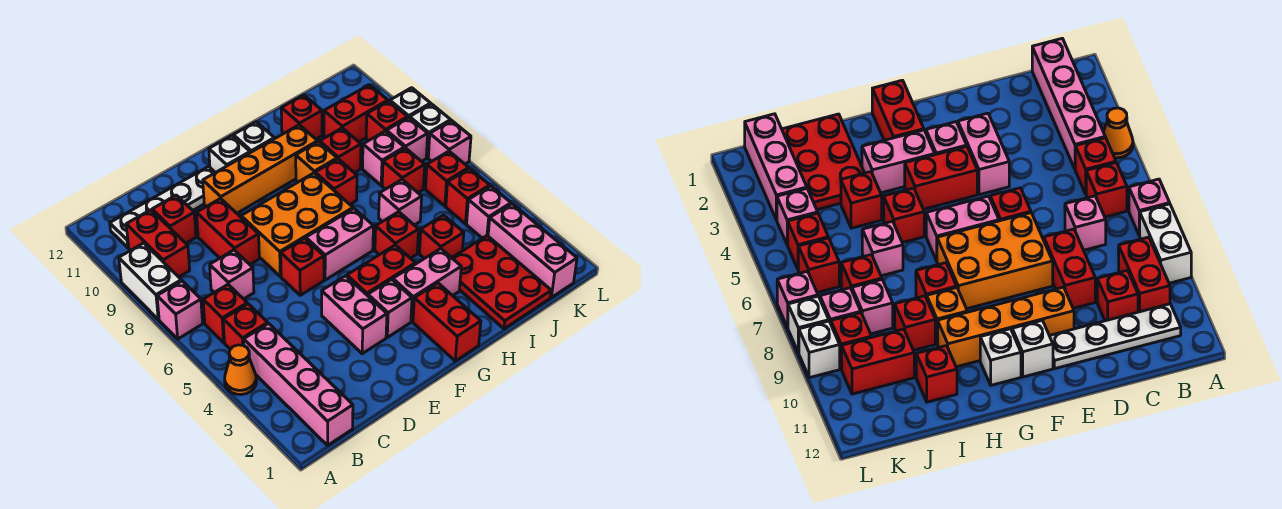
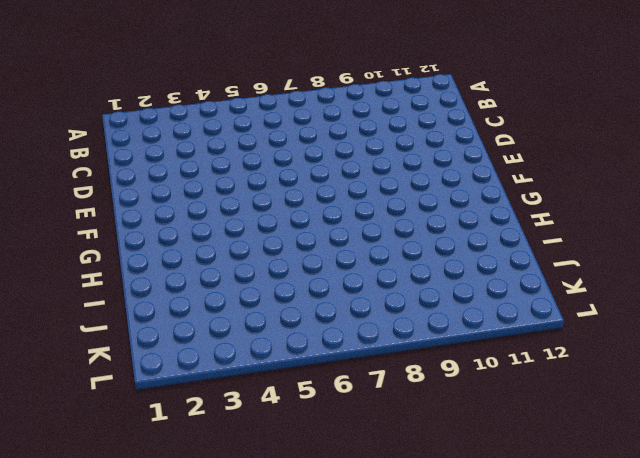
none -> orange 1x1 cone [225,345,256,395]
none -> pink 1x1 brick [157,281,203,339]
none -> white 1x2 brick [119,243,181,319]
none -> pink 1x4 brick [244,324,353,446]

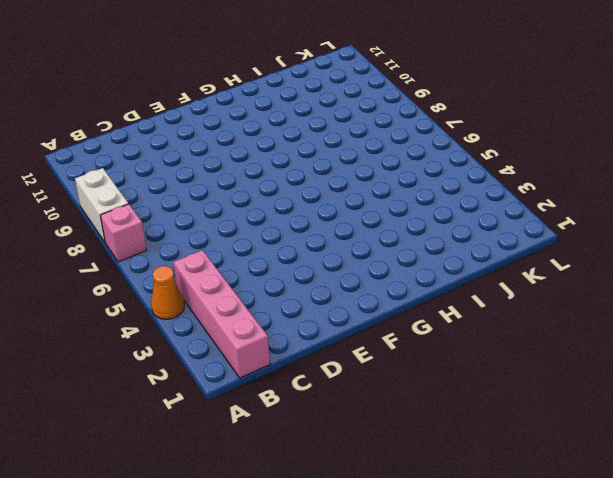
none -> red 1x1 brick [223,304,268,349]
none -> red 1x1 brick [203,285,247,342]
none -> red 1x2 brick [126,210,190,277]
none -> white 1x4 plate [110,167,215,248]

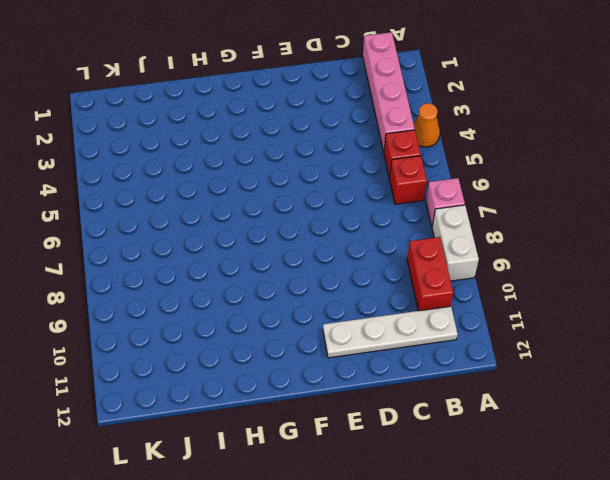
none -> pink 1x1 brick [210,250,254,299]
none -> red 1x1 brick [152,195,196,243]
none -> red 1x2 brick [197,199,259,264]
none -> pink 1x2 brick [322,276,387,354]

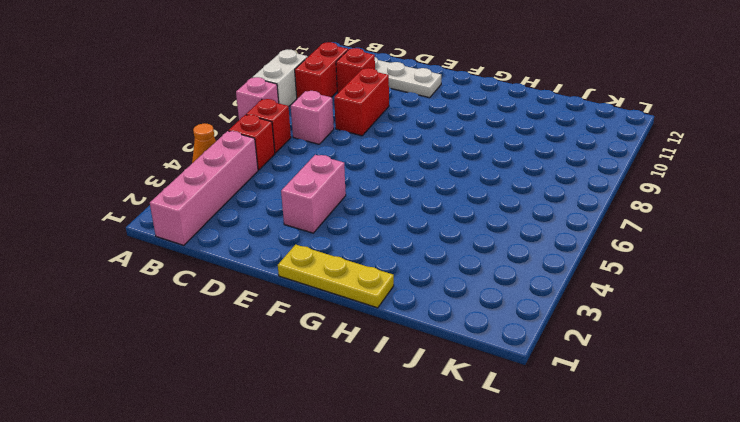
yellow 1x3 plate [278,244,394,308] -> red 1x2 brick [413,283,481,361]
none -> red 1x1 brick [281,238,324,295]
none -> orange 2x3 brick [241,173,353,276]
none -> orange 1x4 brick [203,125,318,213]
none -> pink 1x1 brick [368,279,412,337]

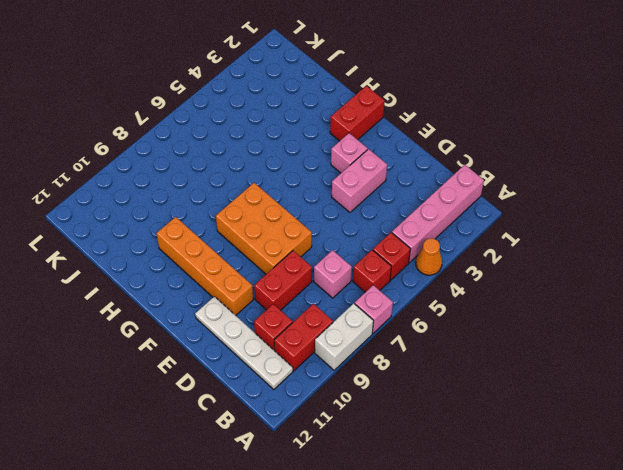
none -> red 1x1 brick [281,238,324,295]
none -> red 1x2 brick [347,245,415,296]
none -> pink 1x2 brick [306,209,373,280]
none -> white 1x1 brick [209,136,250,173]

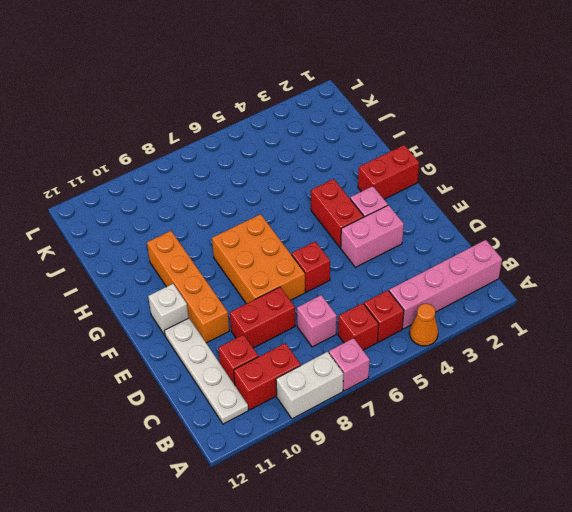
none -> pink 1x2 brick [306,209,373,280]
none -> pink 1x2 brick [393,249,461,322]
none -> white 1x1 brick [233,122,274,153]
none -> red 1x1 brick [375,212,419,258]

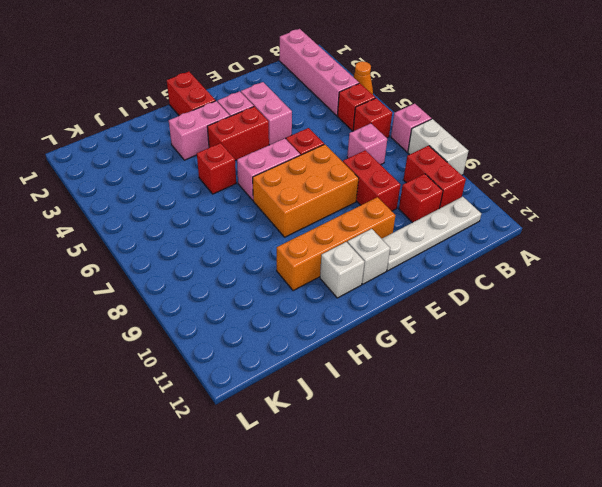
none -> red 1x1 brick [315,159,357,204]
none -> orange 1x1 brick [296,142,337,182]
none -> red 2x3 plate [452,236,551,329]
none -> red 1x1 brick [419,215,464,259]

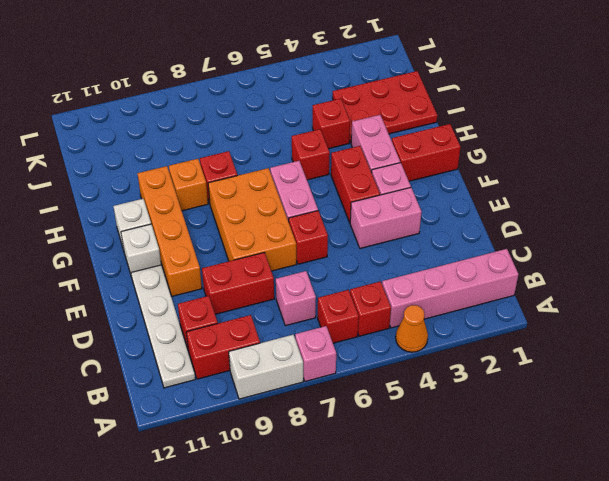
none -> pink 1x1 brick [379,180,422,225]
none -> red 1x1 brick [320,128,361,173]
none -> red 1x1 brick [281,95,322,139]
none -> red 1x1 brick [382,148,425,193]

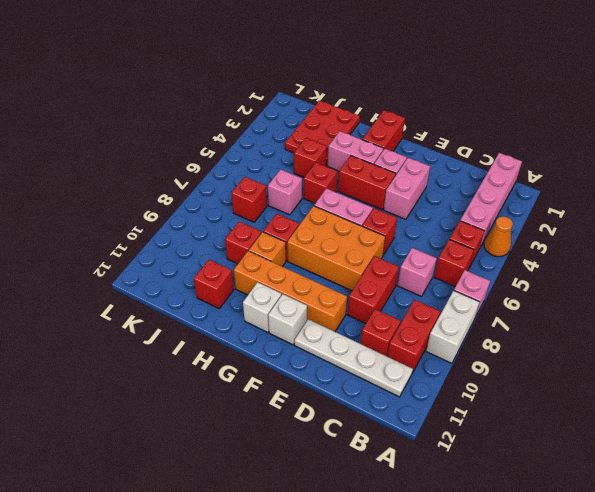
none -> pink 1x1 brick [363,131,404,185]
none -> red 1x2 brick [324,85,388,142]
none -> pink 1x3 brick [488,204,577,297]
none -> pink 1x1 brick [467,186,511,238]

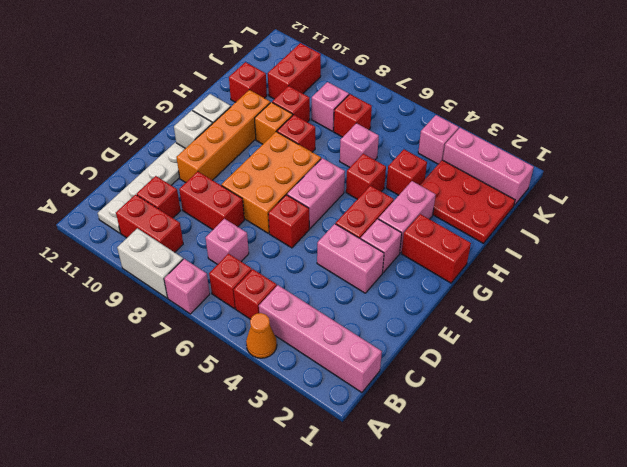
none -> red 1x1 brick [446,168,490,224]
none -> red 1x1 brick [425,151,469,206]
none -> pink 1x1 brick [386,117,428,161]
none -> red 1x1 brick [366,101,408,141]

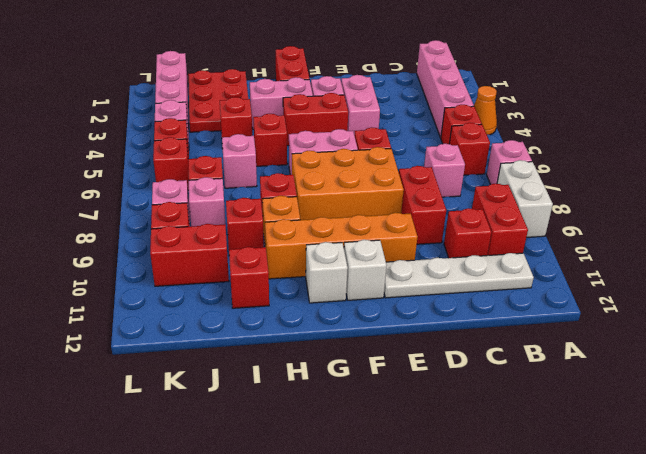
none -> pink 1x1 brick [428,121,471,164]
none -> white 1x1 brick [410,104,451,158]
none -> white 1x1 brick [390,88,431,118]

